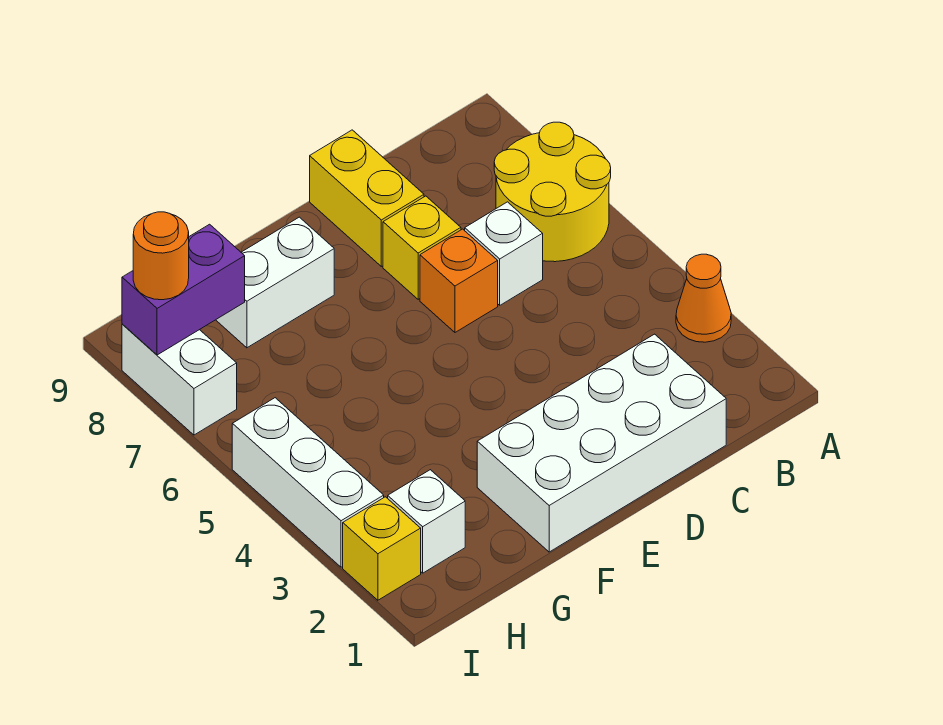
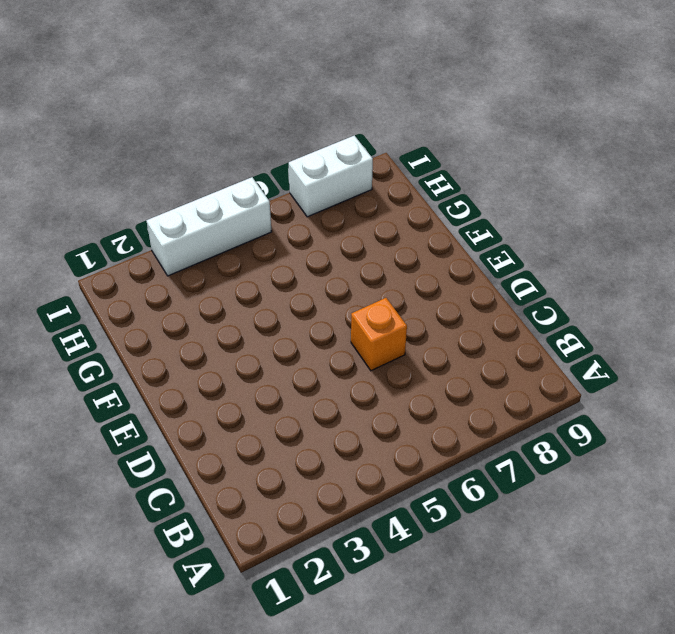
none -> orange 1x1 cone [676,254,731,342]
none -> yellow 2x2 round brick [494,122,611,262]
none -> white 2x4 brick [477,334,726,552]

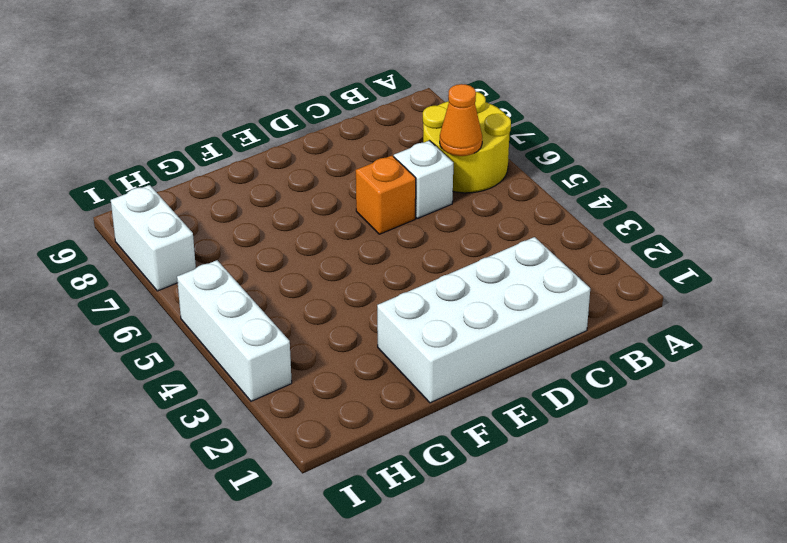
orange 1x1 cone [440,84,482,156] -> orange 1x1 cone moved to [676,254,731,342]
none -> yellow 1x1 brick [383,196,461,299]
none -> yellow 1x2 brick [310,130,424,266]
none -> white 1x2 brick [216,217,334,348]

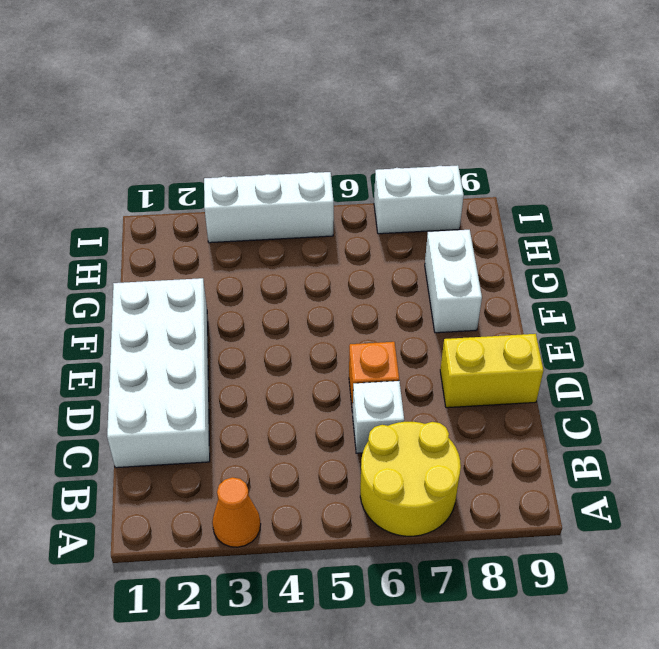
none -> yellow 1x1 brick [383,196,461,299]
none -> white 1x1 brick [388,470,465,573]
none -> yellow 1x1 brick [343,497,421,600]

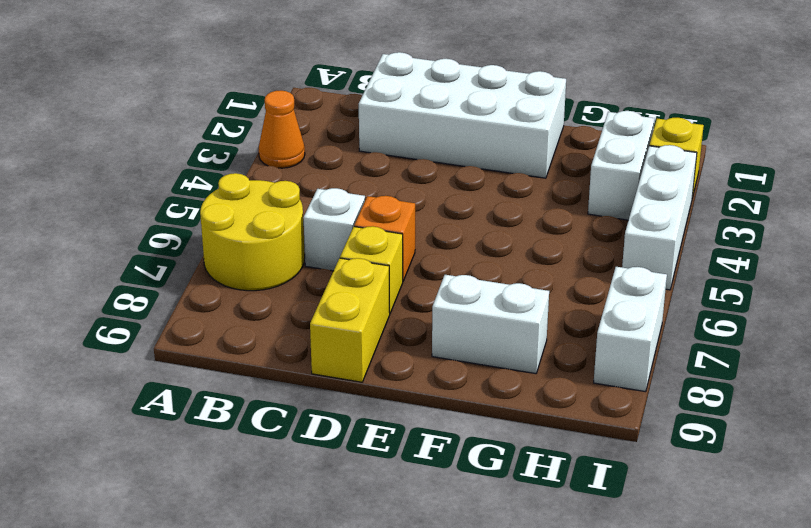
white 1x2 brick [588,111,654,220] -> white 1x1 brick [388,470,465,573]
none -> purple 1x2 brick [122,224,245,355]
none -> orange 1x1 round brick [133,212,189,300]

